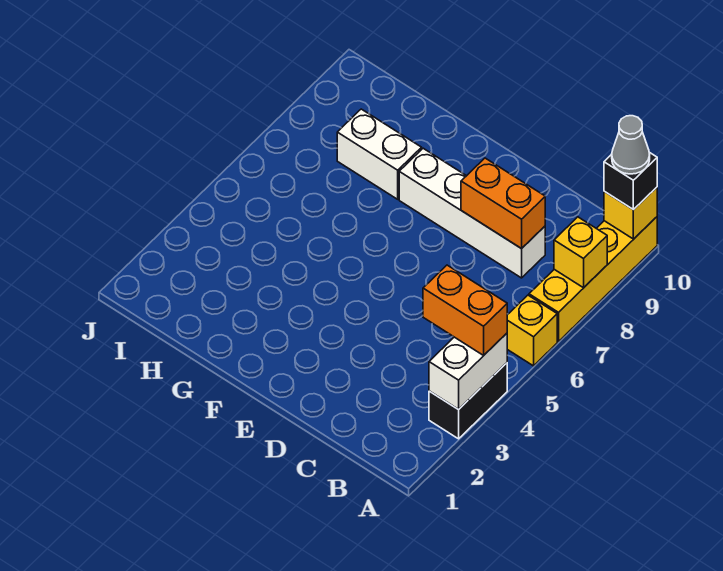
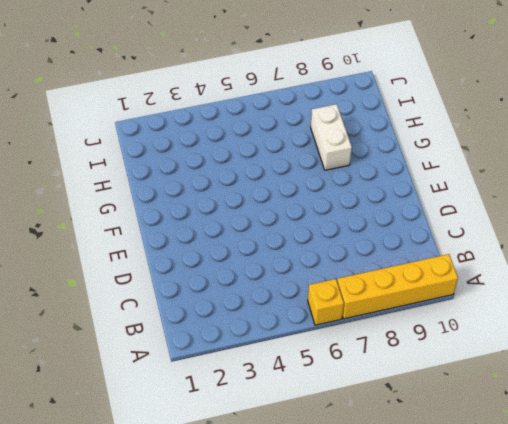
none -> black 1x2 brick [429,363,507,439]
none -> white 1x4 brick [399,148,545,278]
none -> white 1x2 brick [429,333,507,409]

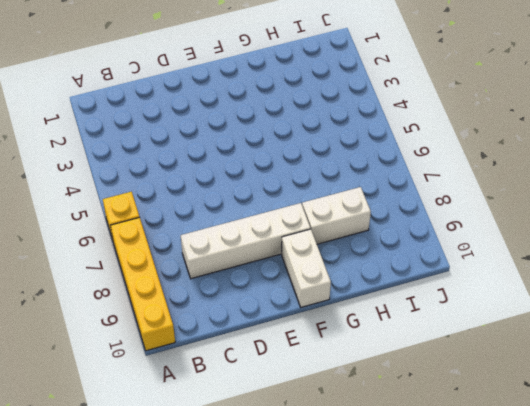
white 1x2 brick [282,229,331,307] -> white 1x2 brick moved to [429,333,507,409]
none -> black 1x2 brick [429,363,507,439]
none -> yellow 1x1 brick [554,217,607,288]
none -> yellow 1x1 brick [604,187,657,239]

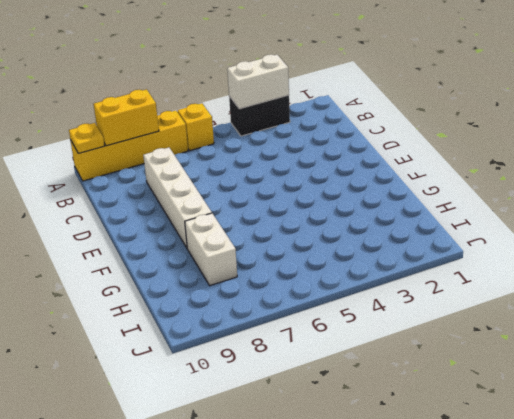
yellow 1x2 brick [94,89,159,146] -> yellow 1x1 brick [554,217,607,288]
yellow 1x1 plate [69,123,105,153] -> yellow 1x1 brick [604,187,657,239]
none -> orange 1x2 brick [461,158,545,249]
none -> orange 1x2 brick [423,265,507,355]
none -> black 1x1 brick [604,152,657,210]

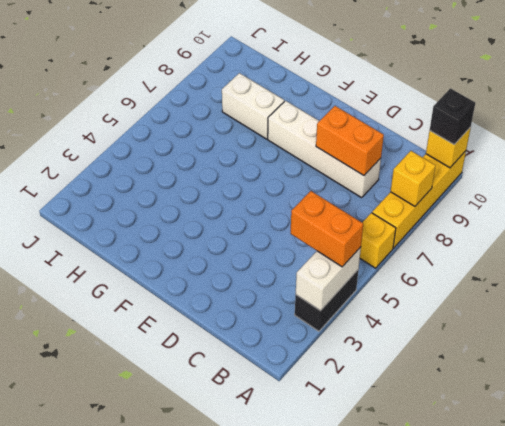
none -> grey 1x1 cone [612,116,650,174]

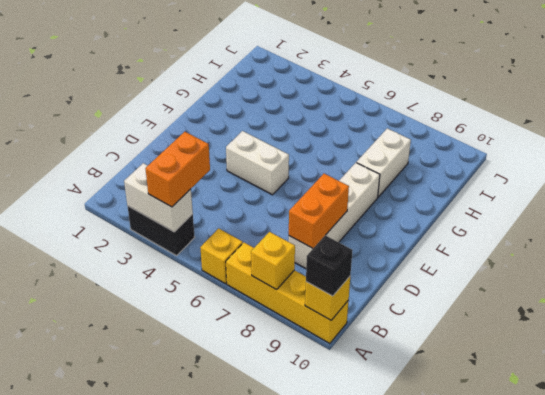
white 1x2 brick [226,131,289,195] -> none
none -> grey 1x1 cone [612,116,650,174]

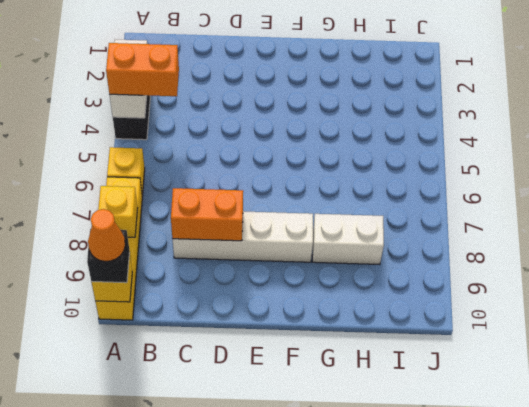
orange 1x1 cone [88,209,125,262] -> grey 1x1 cone [612,116,650,174]

